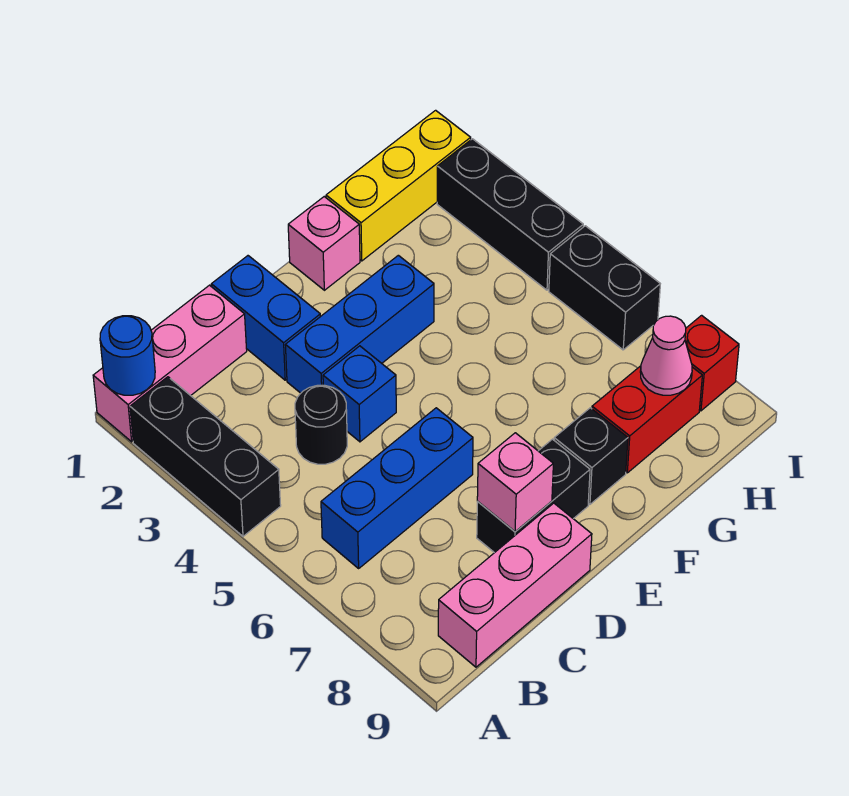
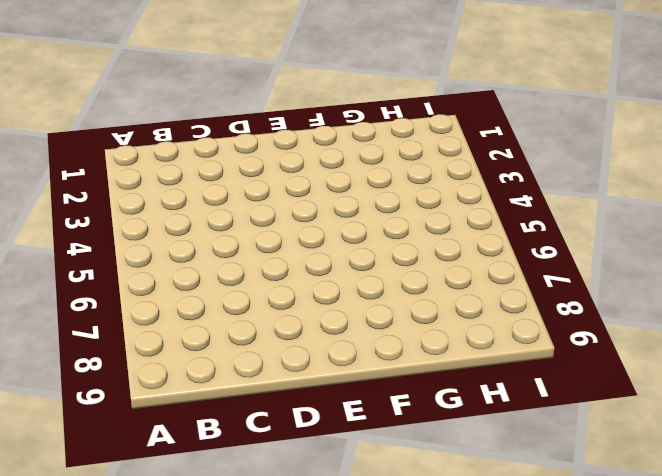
none -> pink 1x3 brick [93,285,247,442]
none -> black 1x3 brick [130,377,281,536]
none -> blue 1x3 brick [321,408,473,568]

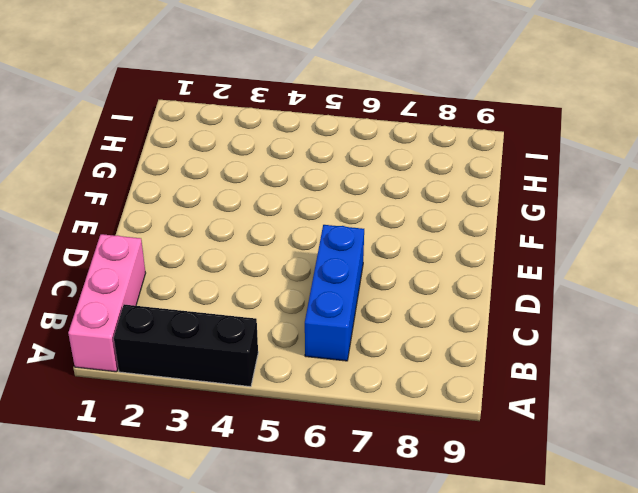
none -> pink 1x3 brick [438,503,592,667]
none -> black 1x1 round brick [295,385,347,464]
none -> blue 1x2 brick [211,256,320,380]

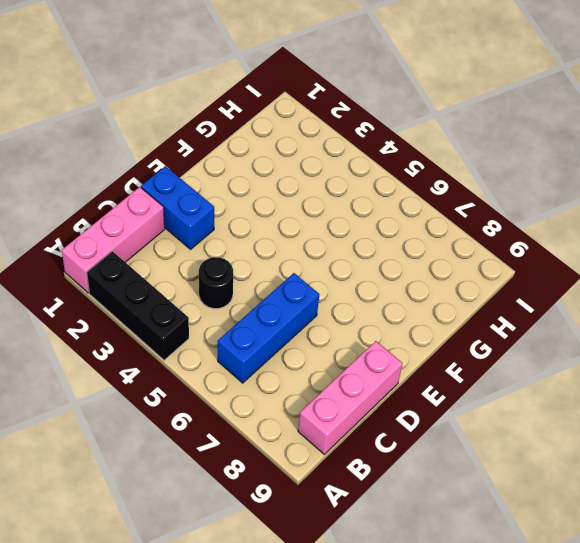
none -> blue 1x3 brick [285,255,434,393]
none -> blue 1x1 brick [323,346,396,442]
none -> black 1x2 brick [477,439,590,553]

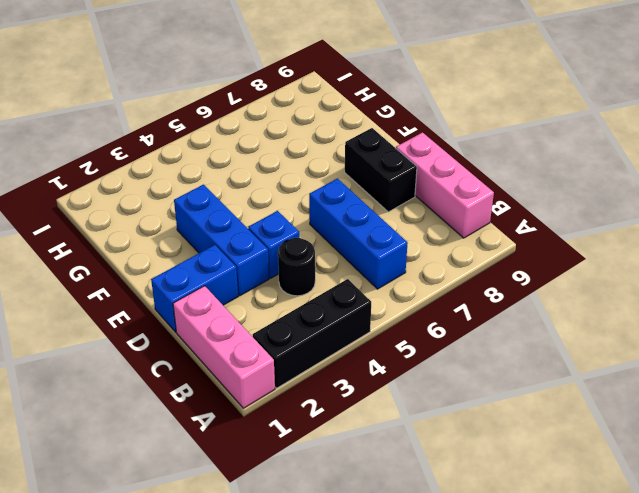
none -> pink 1x1 brick [288,197,360,290]
none -> black 1x1 brick [554,408,628,504]
none -> yellow 1x3 brick [326,110,471,261]

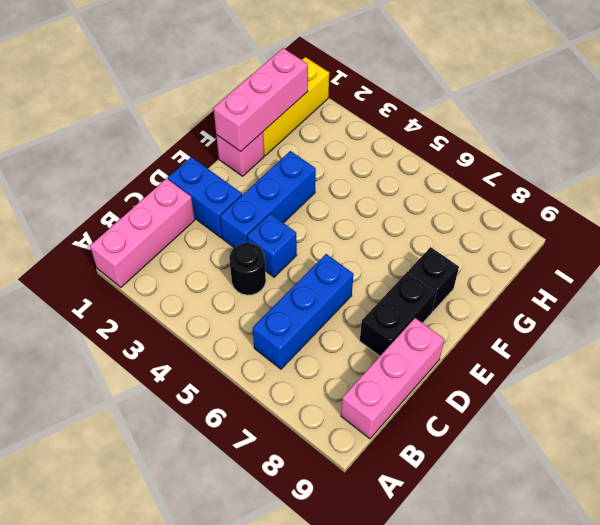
pink 1x3 brick [214,48,308,151] -> none
none -> black 1x3 brick [130,377,281,536]
none -> red 1x2 brick [592,366,702,473]
none -> black 1x3 brick [437,139,583,290]

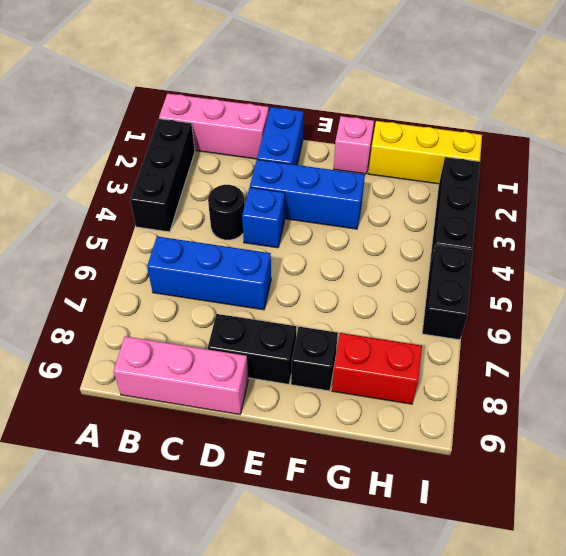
none -> red 1x1 brick [685,315,739,411]
none -> blue 1x1 round brick [100,316,155,395]
none -> pink 1x1 brick [477,433,553,532]

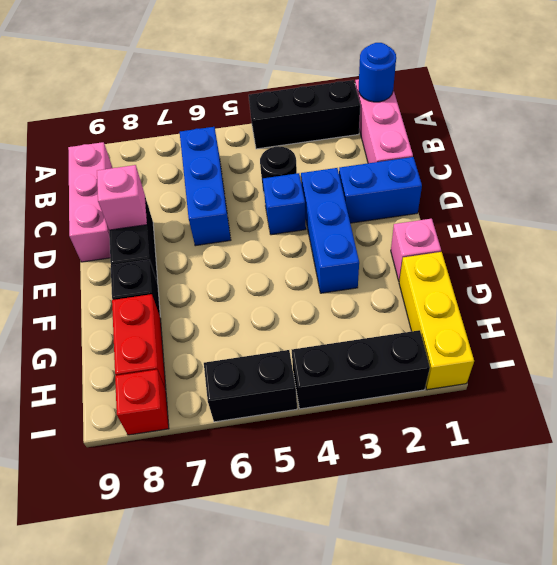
none -> pink 1x1 cone [640,316,692,395]

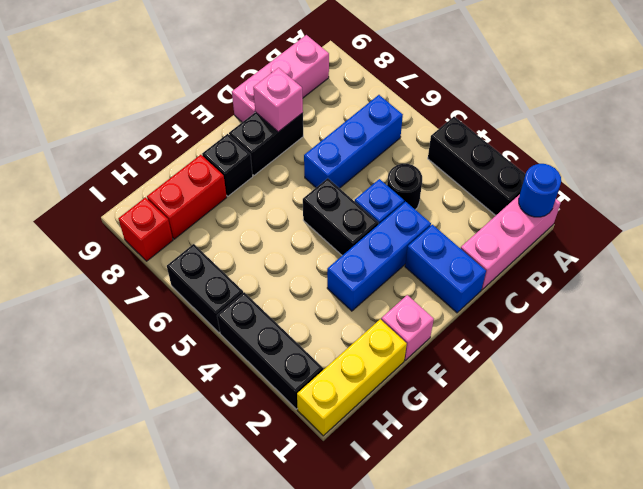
black 1x2 brick [303,178,378,255] -> none
none -> pink 1x1 cone [640,316,692,395]

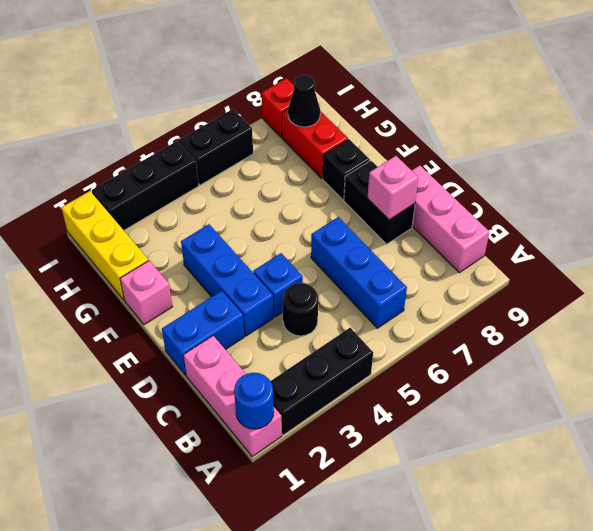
black 1x1 cone [288,75,320,127] -> pink 1x1 cone [640,316,692,395]

